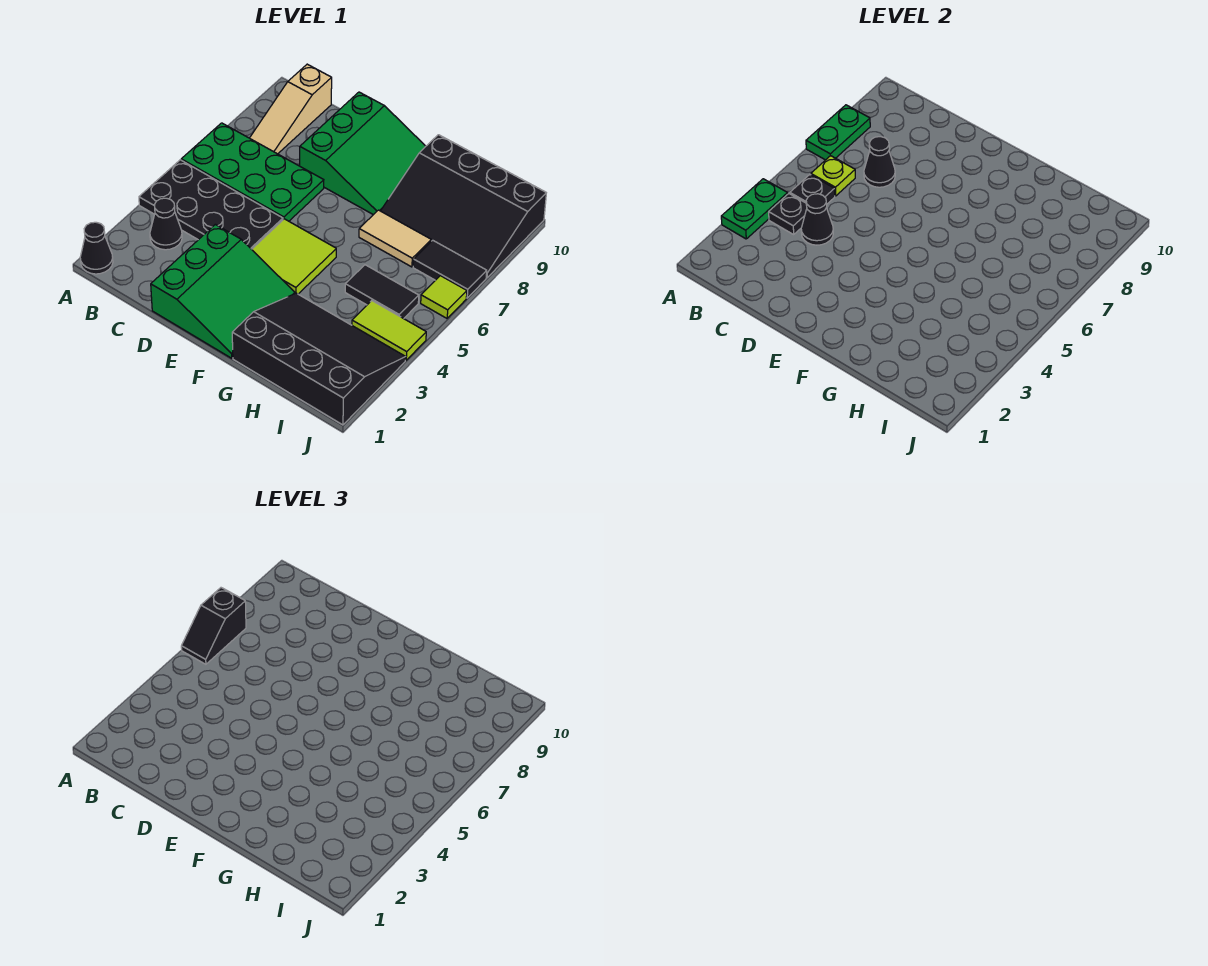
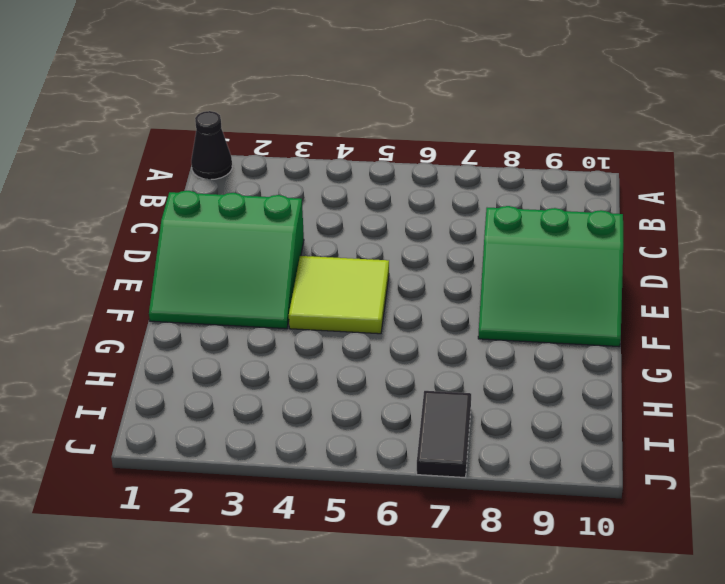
none -> black 2x4 plate [139,160,283,249]
none -> green 2x4 plate [181,123,324,221]
none -> black 1x1 cone [150,198,182,250]

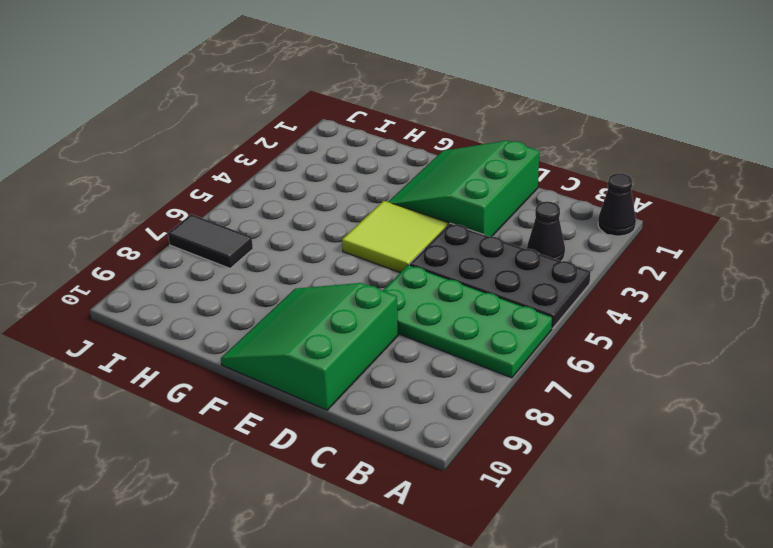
none -> tan 1x3 slope [250,64,332,154]
none -> black 3x4 slope [232,293,406,425]
none -> tan 1x2 tile [359,210,431,267]

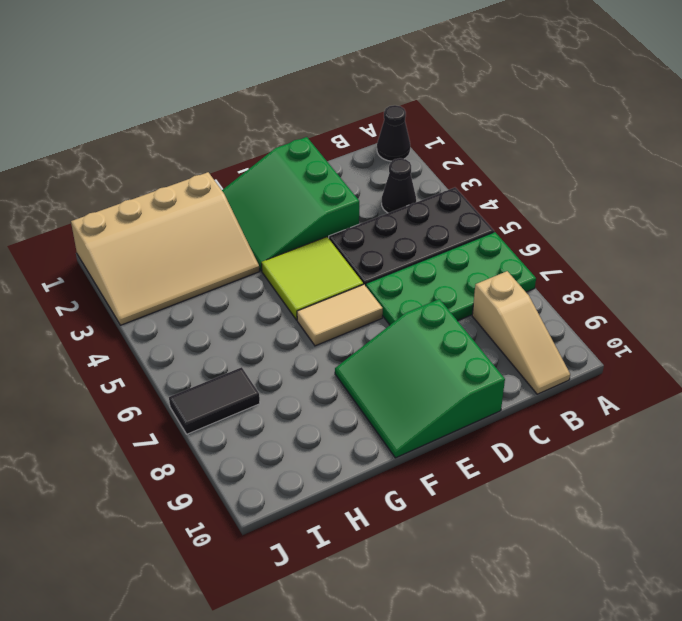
tan 1x3 slope [472,271,570,394] -> tan 1x3 slope turned to [250,64,332,154]
tan 1x2 tile [297,284,383,346] -> tan 1x2 tile moved to [359,210,431,267]
tan 3x4 slope [71,172,259,325] -> black 3x4 slope [232,293,406,425]
none -> black 3x4 slope [381,135,546,278]
none -> black 1x2 tile [345,265,419,319]
none -> lime 1x2 tile [352,301,426,360]

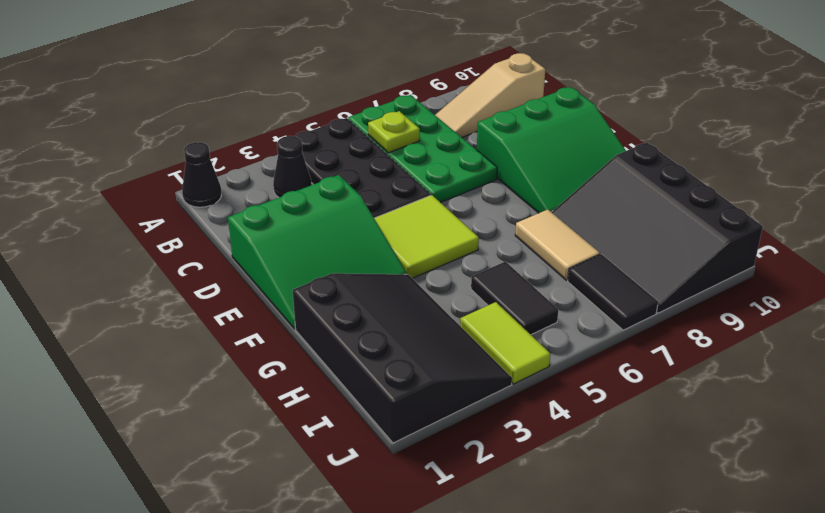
none -> lime 1x1 tile [421,276,467,318]
none -> green 1x2 plate [721,179,788,239]
none -> green 1x2 plate [806,105,870,160]

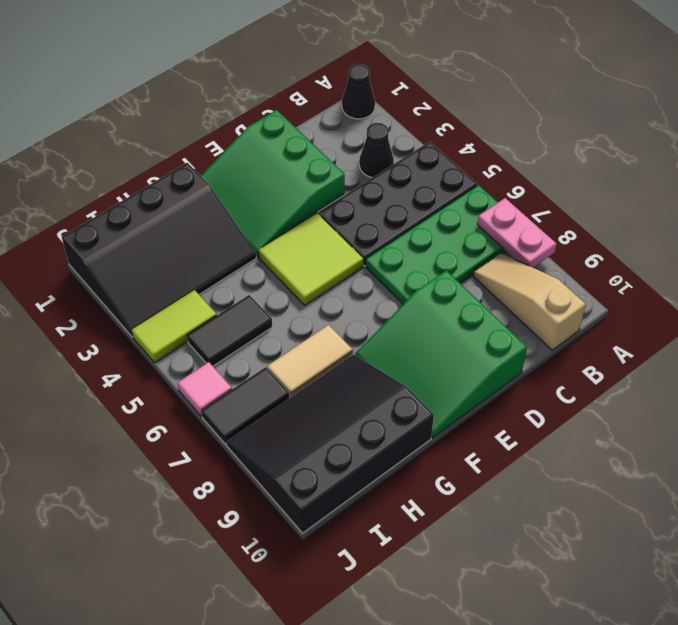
pink 1x2 plate [477,198,556,267] -> green 1x2 plate [806,105,870,160]
pink 1x1 tile [178,362,232,417] -> lime 1x1 tile [421,276,467,318]
none -> green 1x2 plate [721,179,788,239]
none -> black 1x1 plate [769,194,807,234]
none -> black 1x1 plate [790,175,835,204]

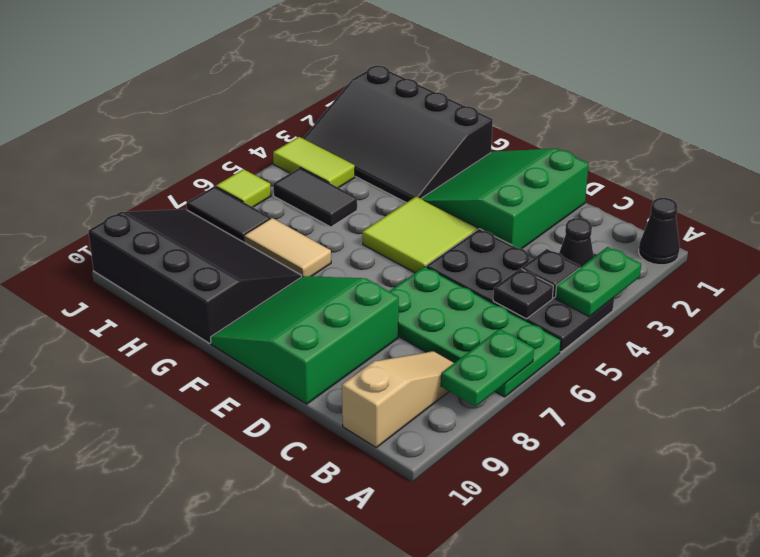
none -> lime 1x1 plate [811,156,855,196]
none -> black 1x1 cone [801,194,833,245]
none -> black 1x1 cone [864,137,895,187]

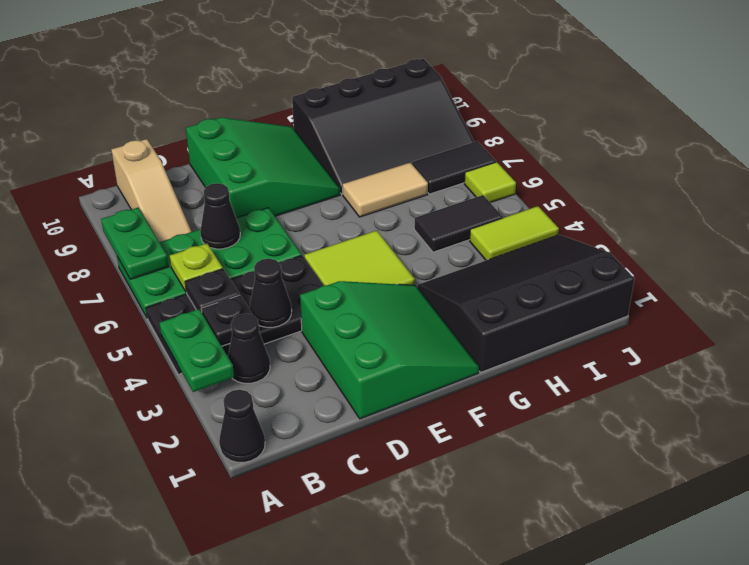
none -> black 1x2 slope [181,588,246,664]

